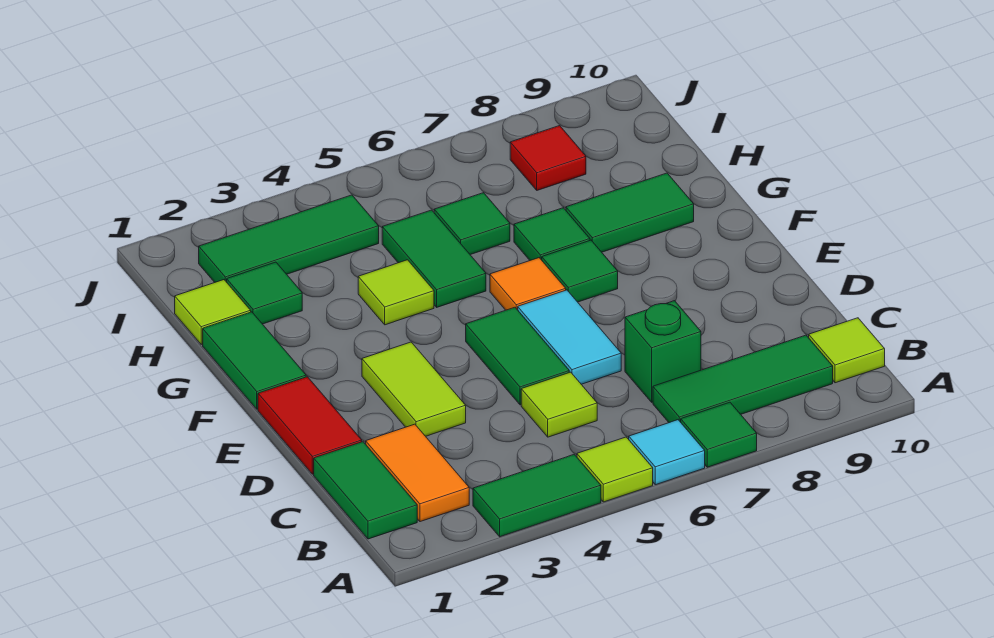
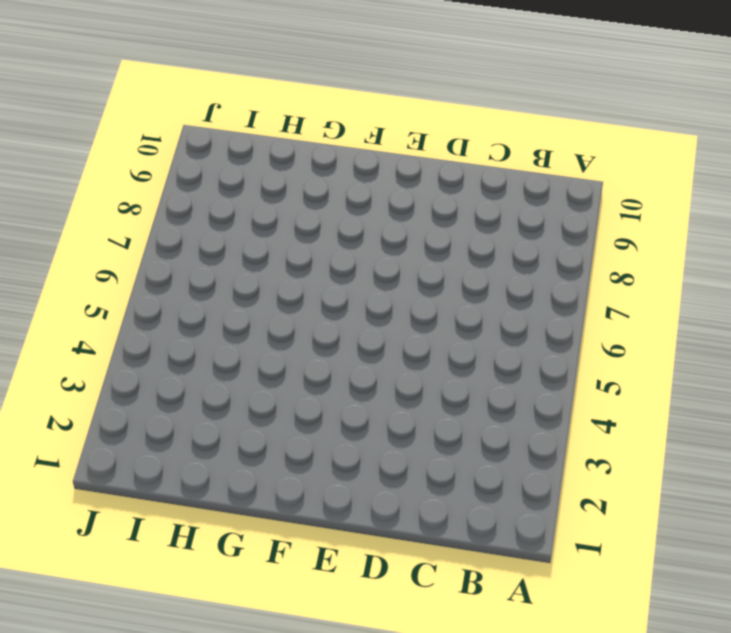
none -> green 1x2 tile [473,454,601,537]
none -> lime 1x1 tile [577,437,653,502]
none -> cyan 1x1 tile [629,420,705,485]

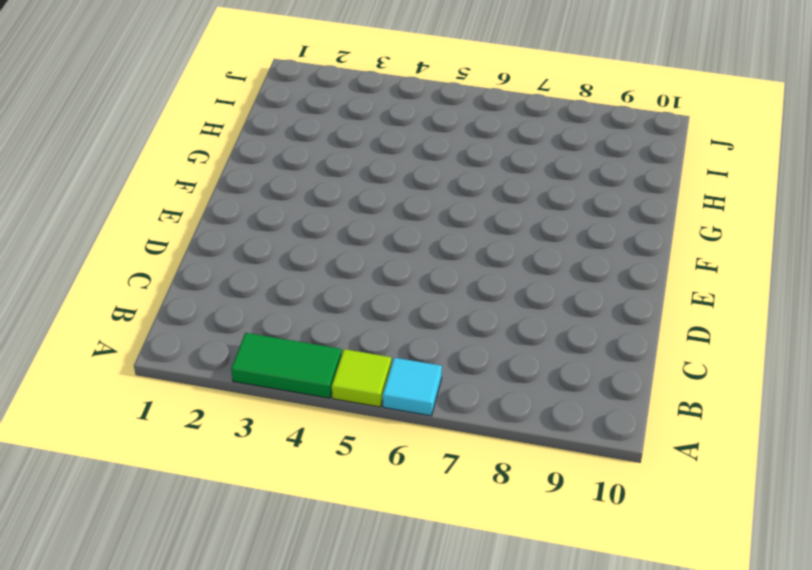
none -> green 1x1 tile [681,402,757,467]
none -> green 1x2 tile [314,442,417,539]
none -> orange 1x2 tile [366,424,469,522]

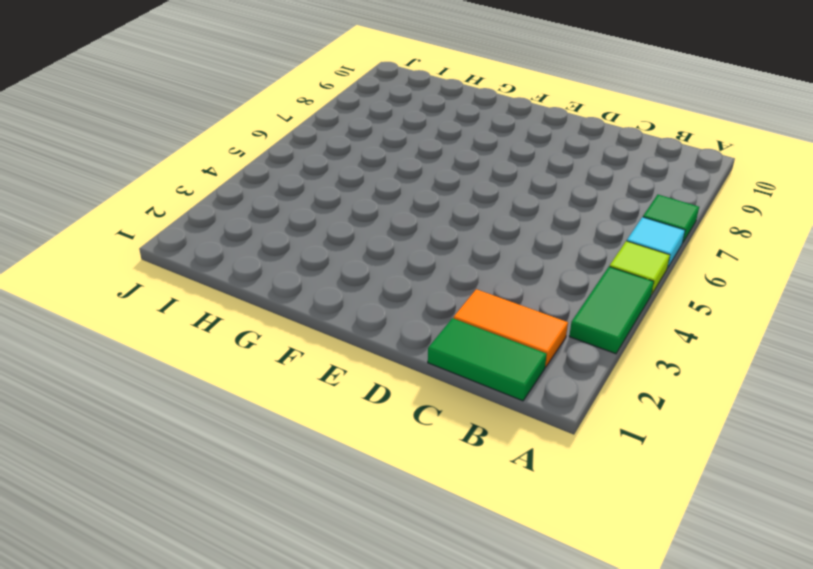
none -> green 1x3 tile [653,335,833,423]
none -> lime 1x1 tile [809,318,885,383]
none -> lime 1x1 tile [521,372,597,437]

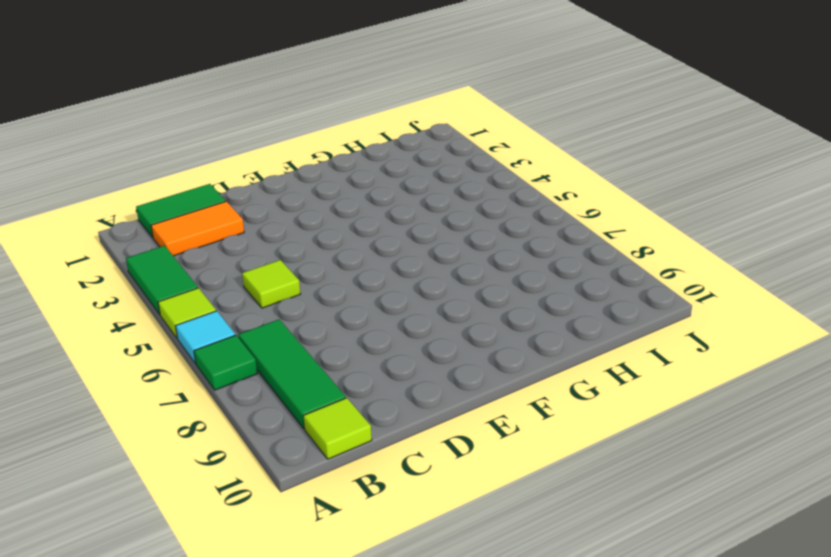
none -> green 1x1 brick [625,301,701,402]
none -> red 1x2 tile [258,377,362,474]
none -> lime 1x2 tile [362,342,466,436]

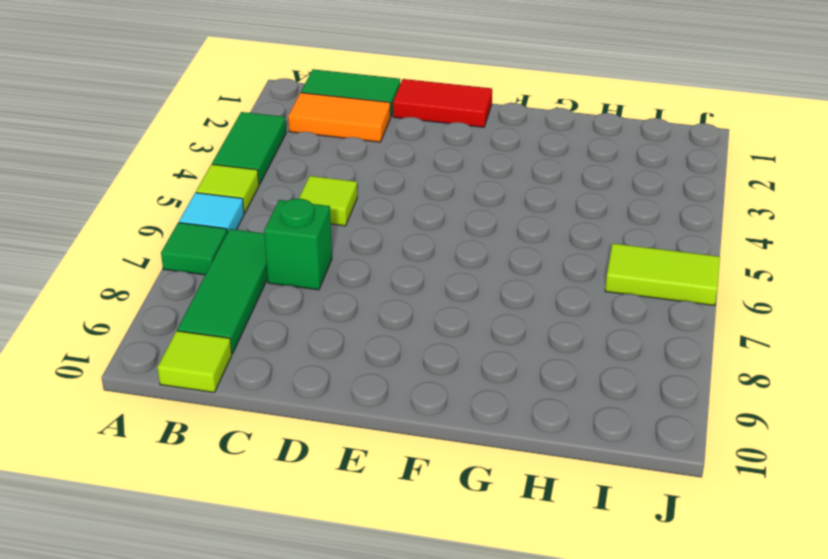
lime 1x2 tile [605,243,720,306] -> lime 1x2 tile moved to [362,342,466,436]
none -> green 1x2 tile [466,307,569,405]
none -> cyan 1x2 tile [518,290,621,384]
none -> green 1x2 tile [203,312,306,409]

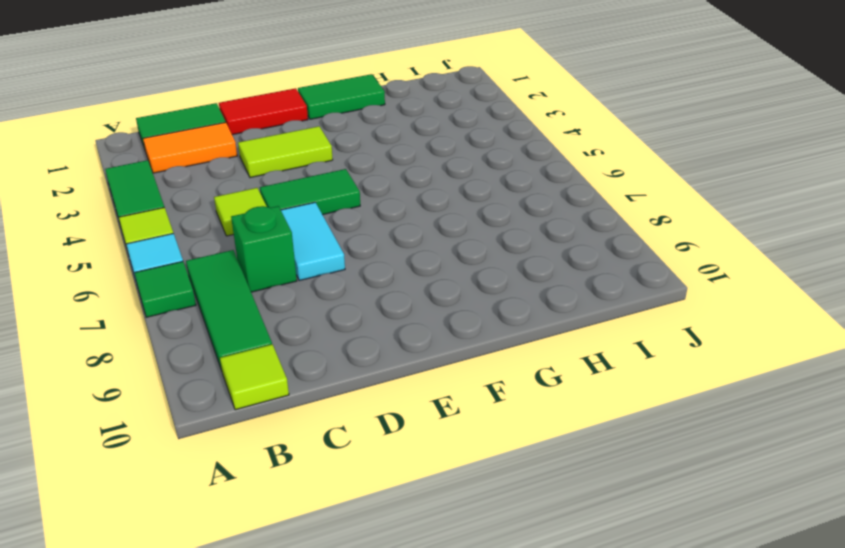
cyan 1x2 tile [281,202,345,281] -> cyan 1x2 tile turned to [518,290,621,384]
none -> orange 1x1 tile [490,258,566,310]
none -> green 1x1 tile [542,240,618,302]
none -> lime 1x1 tile [358,260,434,325]

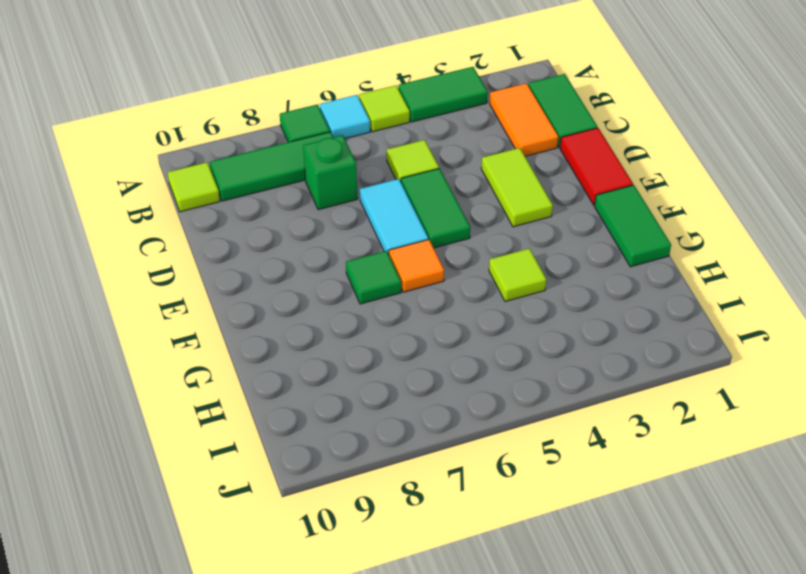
none -> green 1x2 tile [382,210,486,307]
none -> green 1x1 tile [514,208,590,260]
none -> green 1x2 tile [566,173,694,252]

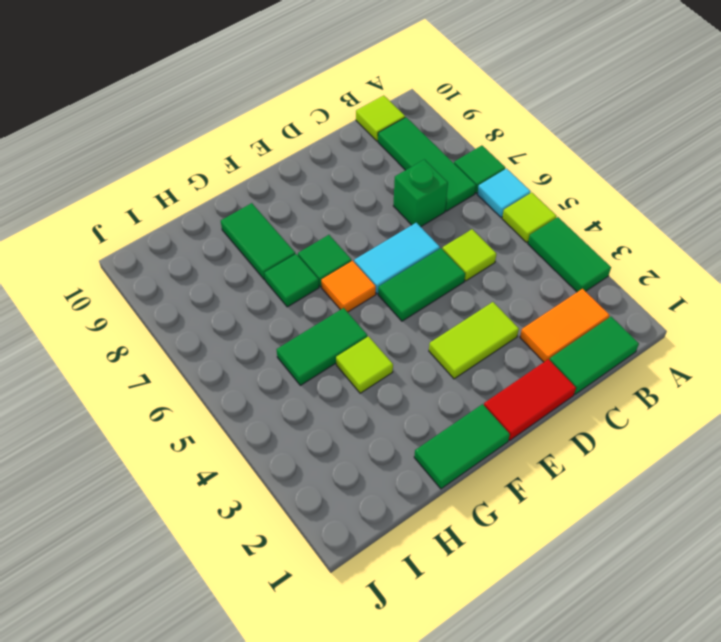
none -> lime 1x1 tile [175,280,251,344]
none -> green 1x1 tile [227,262,302,324]
none -> green 1x1 tile [434,193,510,255]

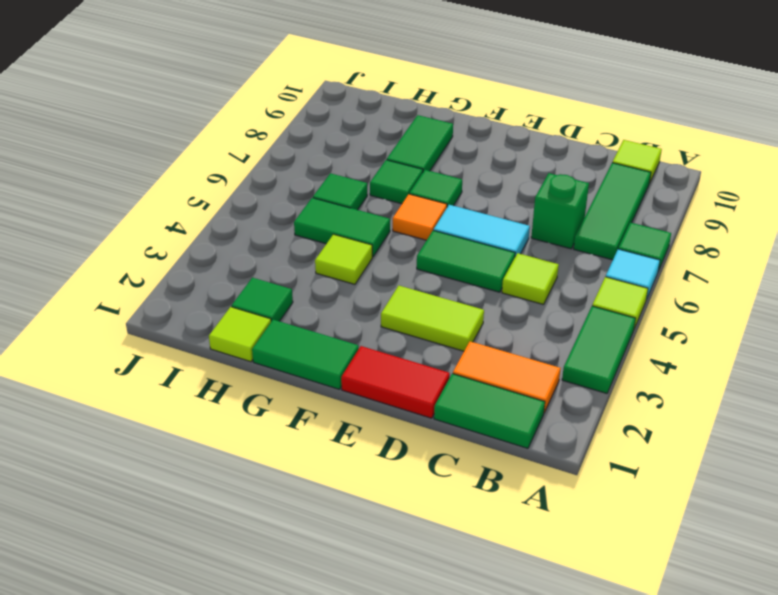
none -> green 1x3 tile [199,195,379,282]
none -> red 1x1 tile [510,126,586,190]

